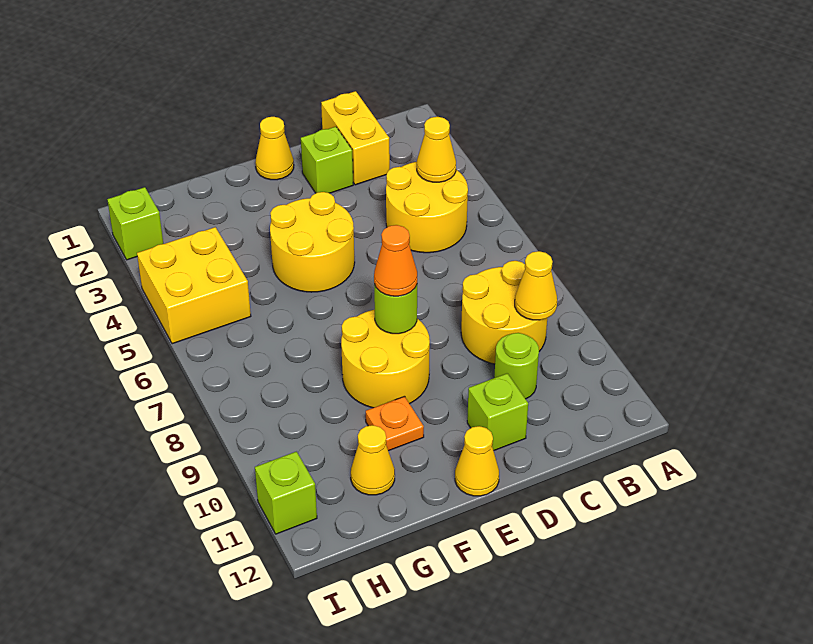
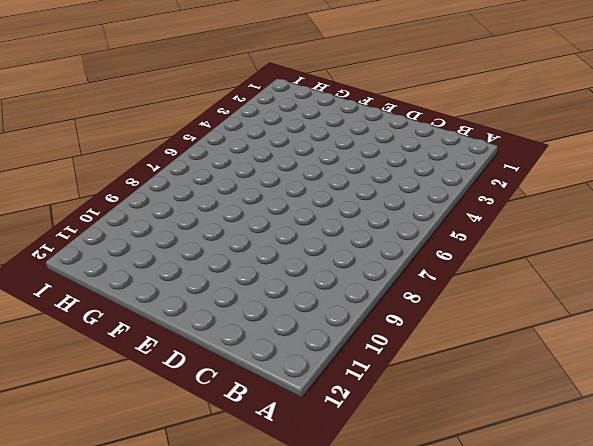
none -> yellow 2x2 round brick [386,162,468,253]
none -> yellow 2x2 round brick [461,261,547,364]
none -> yellow 1x2 brick [321,91,390,185]

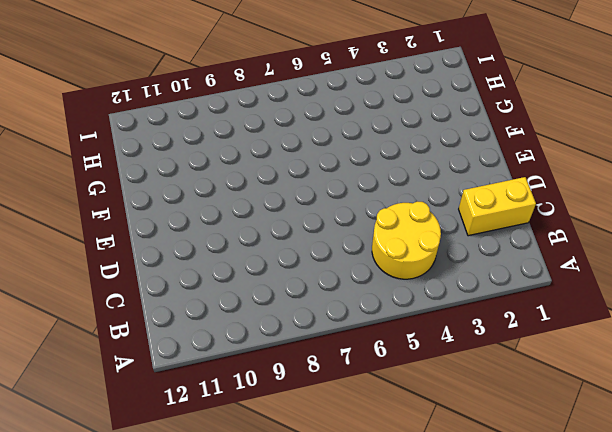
none -> yellow 2x2 round brick [461,261,547,364]
none -> lime 1x1 round brick [494,333,539,399]
none -> lime 1x1 brick [301,127,353,193]

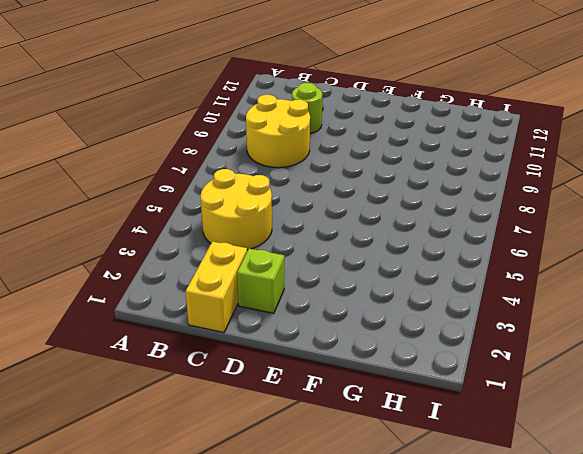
none -> lime 1x1 brick [467,373,528,451]
none -> yellow 1x1 cone [255,117,294,180]
none -> yellow 2x2 round brick [270,192,355,292]

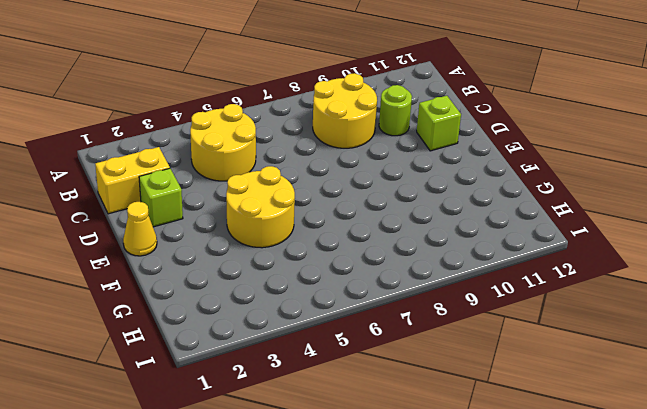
none -> yellow 2x2 round brick [341,310,430,408]
none -> yellow 1x1 cone [455,426,499,496]
none -> orange 1x1 plate [366,396,424,451]

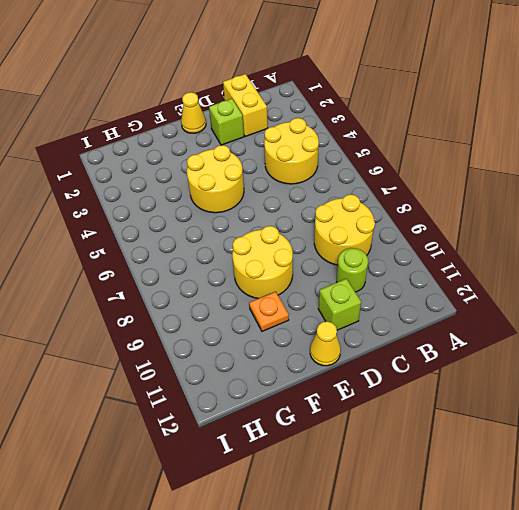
none -> yellow 1x1 cone [351,425,395,495]
none -> yellow 2x2 brick [137,227,251,344]
none -> lime 1x1 brick [107,187,163,260]

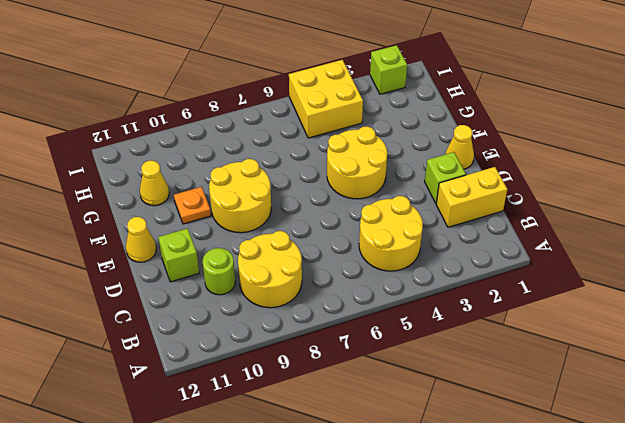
none -> lime 1x1 brick [255,452,317,534]
none -> yellow 1x1 cone [417,117,456,182]
none -> yellow 1x1 cone [515,251,557,320]

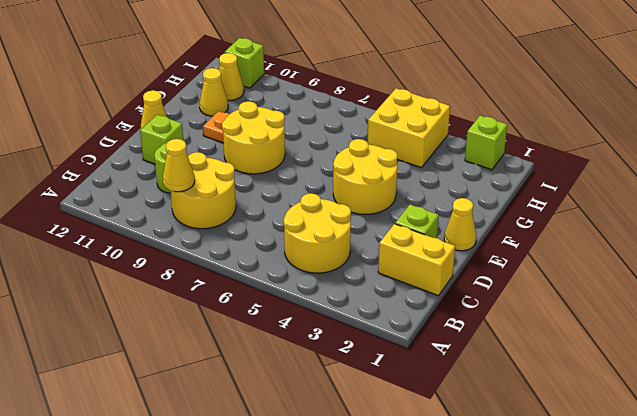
yellow 1x1 cone [219,53,244,100] -> yellow 1x1 cone moved to [417,117,456,182]
none -> lime 1x1 round brick [374,284,417,334]
none -> orange 1x1 cone [374,225,417,296]

